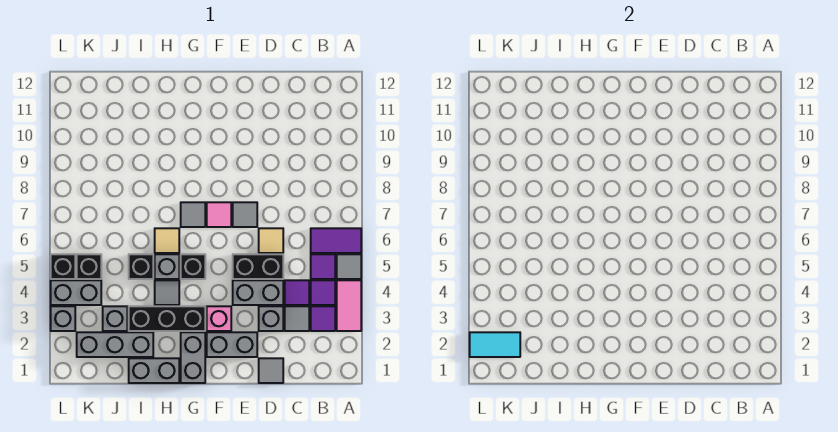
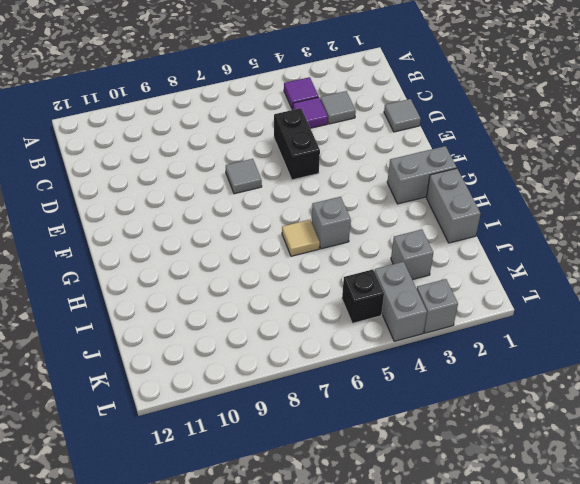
none -> pink 1x2 tile [337,280,361,331]
none -> grey 1x1 tile [337,254,361,279]
none -> purple 1x2 tile [311,228,361,253]
none -> purple 1x1 tile [311,306,335,331]

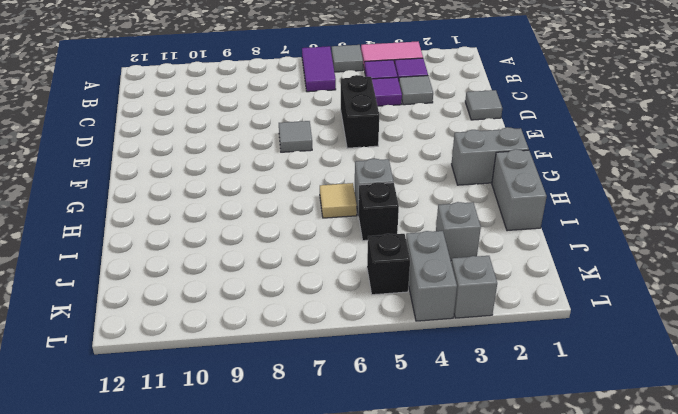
none -> purple 1x1 tile [311,254,335,279]
none -> grey 1x1 brick [259,306,283,331]
none -> grey 1x2 brick [233,280,283,305]
none -> tan 1x1 tile [259,228,283,253]

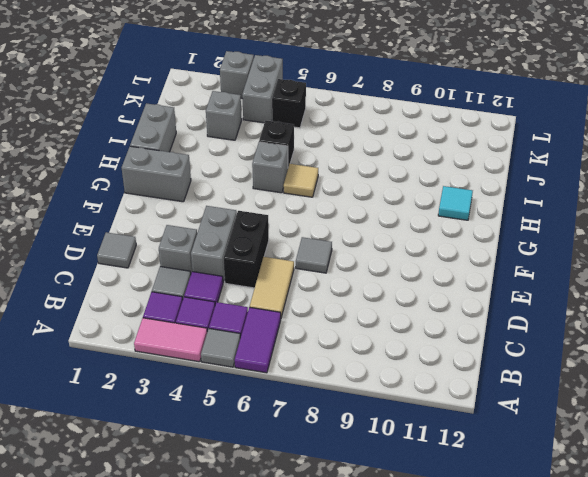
tan 1x2 tile [250,257,294,317] -> tan 1x1 tile [259,228,283,253]
cyan 1x1 tile [438,186,473,220] -> none
none -> grey 1x2 brick [207,332,257,357]
none -> pink 1x1 brick [207,306,231,331]
none -> pink 1x1 tile [207,202,231,227]
none -> black 1x3 brick [129,306,205,331]

